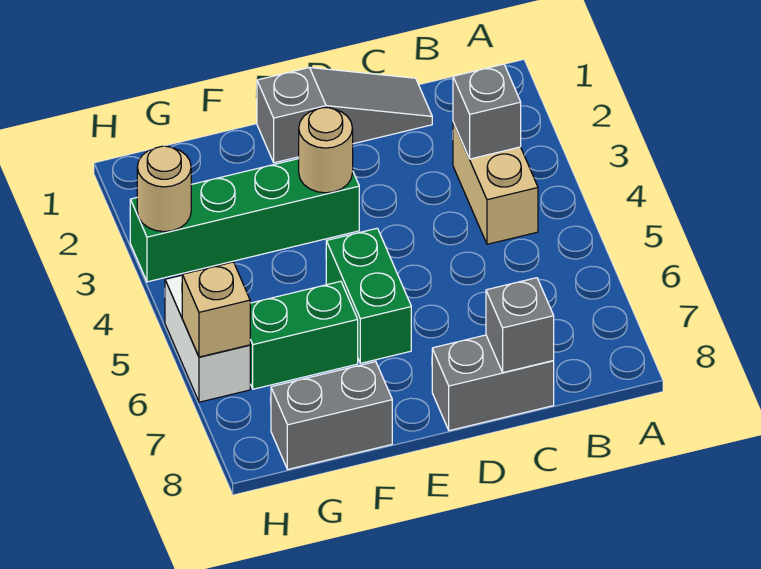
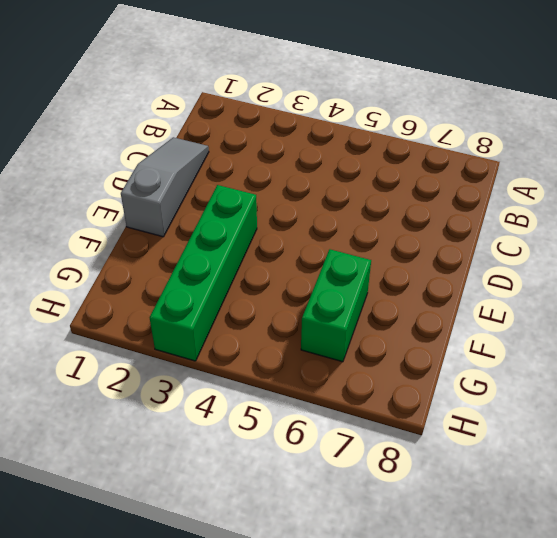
none -> tan 1x2 brick [453,122,538,244]
none -> grey 1x2 brick [432,335,554,431]
none -> green 1x2 brick [326,228,411,363]

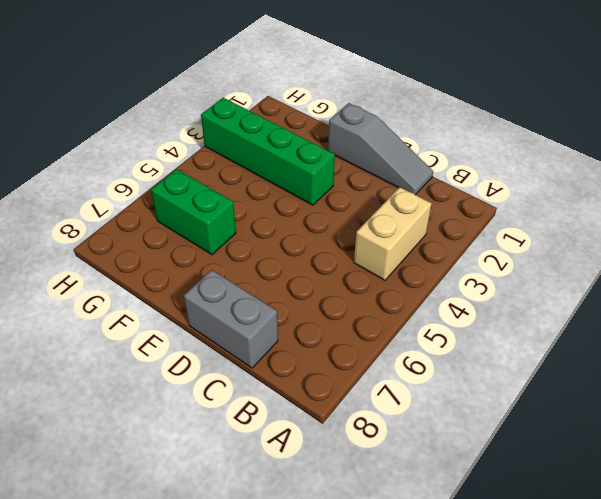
none -> green 1x2 brick [326,228,411,363]
none -> grey 1x2 brick [271,362,392,469]
none -> white 1x2 brick [165,275,250,402]

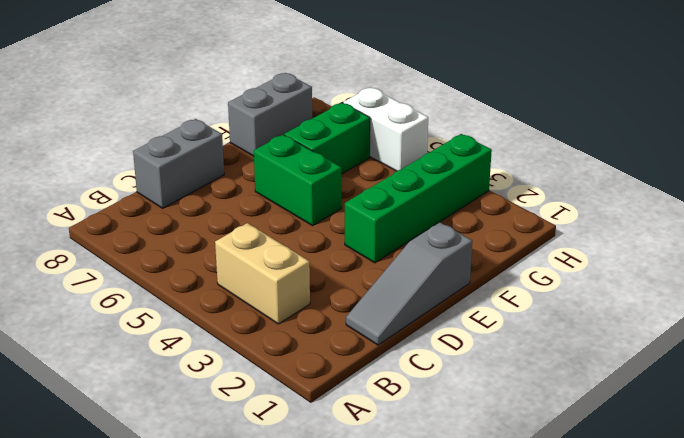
none -> grey 1x1 brick [453,64,521,159]
none -> grey 1x1 brick [486,278,554,372]
none -> tan 1x1 round brick [299,108,353,193]

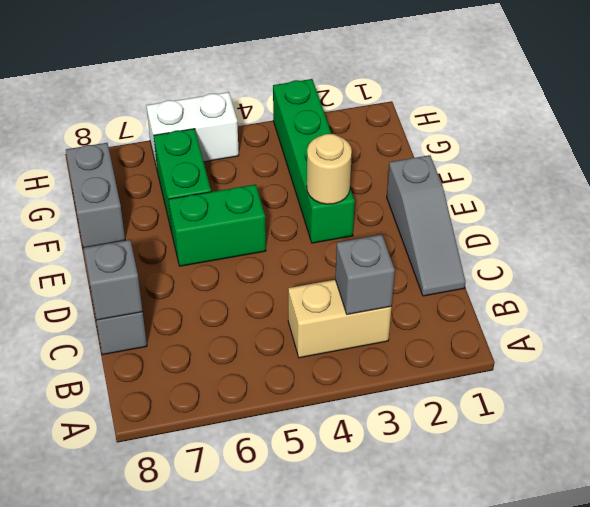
none -> tan 1x1 round brick [137,146,191,232]
none -> tan 1x1 brick [182,262,250,357]

